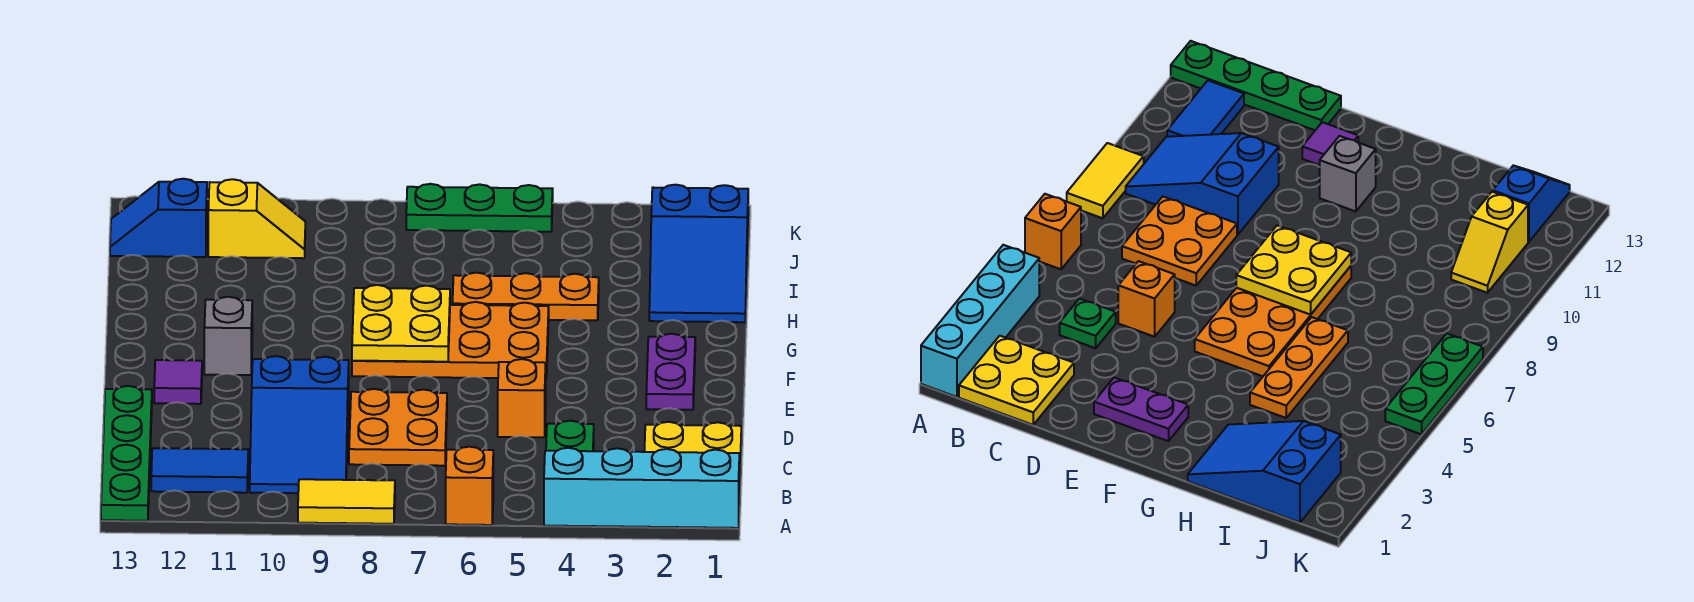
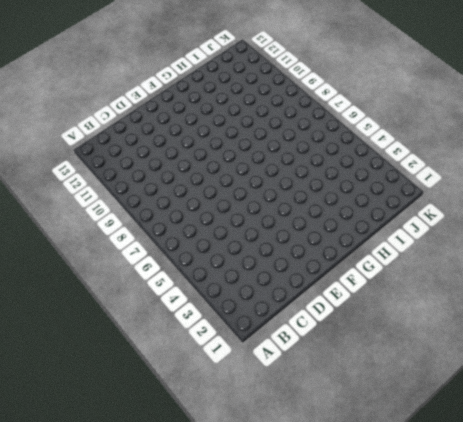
none -> cyan 1x4 brick [544,448,739,528]
none -> orange 1x1 brick [446,447,493,525]
none -> yellow 1x2 tile [298,479,395,524]

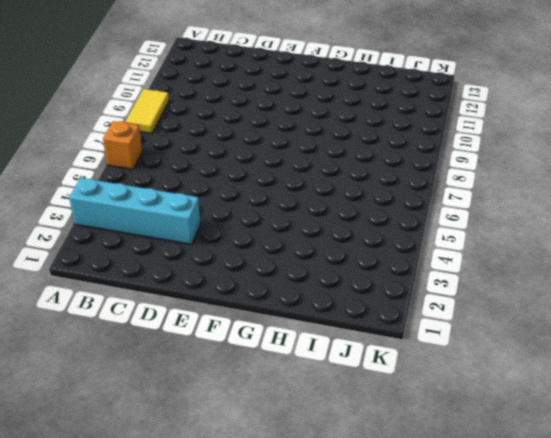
cyan 1x4 brick [69,178,200,245] -> cyan 1x4 brick turned to [544,448,739,528]
none -> green 1x4 plate [101,386,152,521]
none -> yellow 2x2 plate [644,422,741,498]
none -> blue 2x3 slope [250,356,349,493]

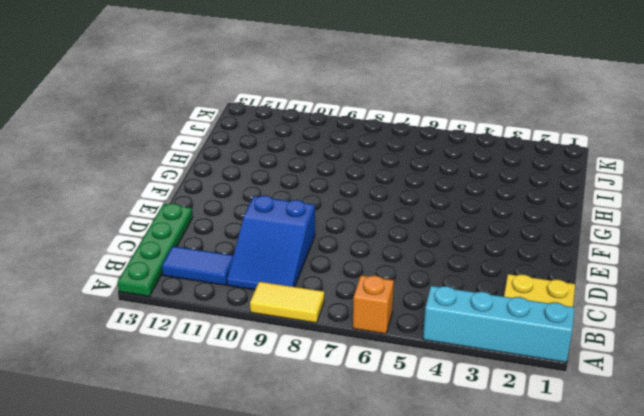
none -> green 1x1 plate [546,421,594,451]
none -> orange 2x2 plate [349,389,447,466]
none -> orange 1x1 brick [498,359,546,437]

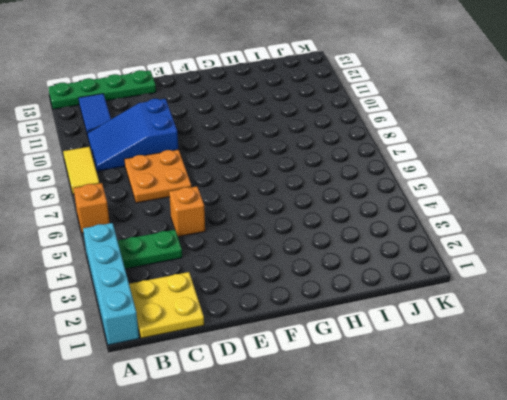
green 1x2 plate [118,230,182,269] -> green 1x1 plate [546,421,594,451]
none -> purple 1x2 plate [646,334,695,410]
none -> purple 1x1 tile [154,360,202,404]
none -> orange 2x4 plate [352,302,549,378]

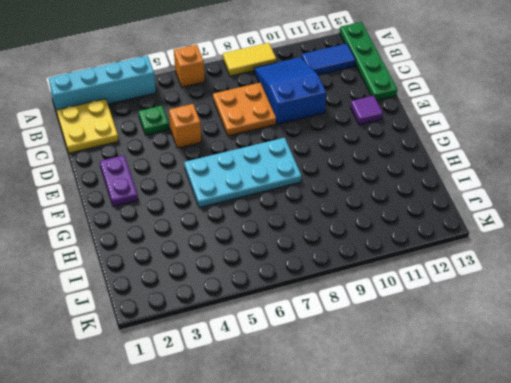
cyan 2x4 plate [184,138,301,208] -> orange 2x4 plate [352,302,549,378]
none -> grey 1x1 brick [204,297,252,375]
none -> blue 2x3 slope [649,185,748,322]
none -> orange 1x3 plate [453,273,599,320]

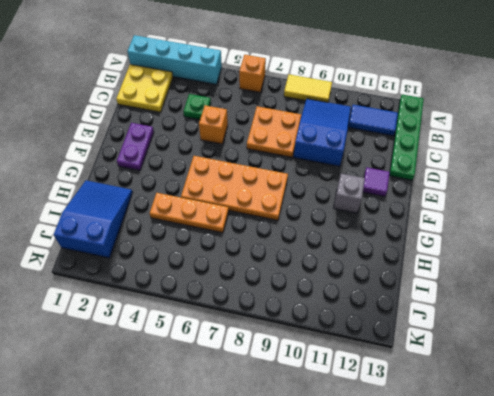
none -> yellow 1x2 slope [208,179,305,258]
none -> blue 1x2 slope [110,179,207,257]
none -> green 1x3 plate [406,184,553,232]

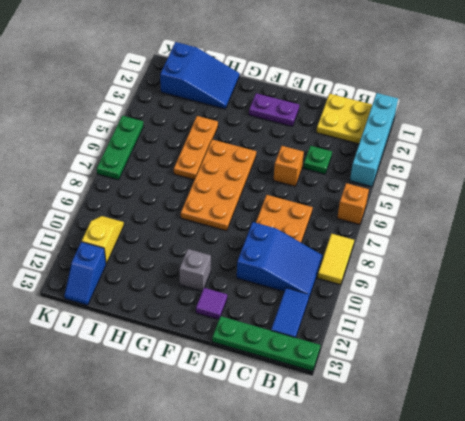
none -> yellow 2x2 plate [352,285,450,362]

